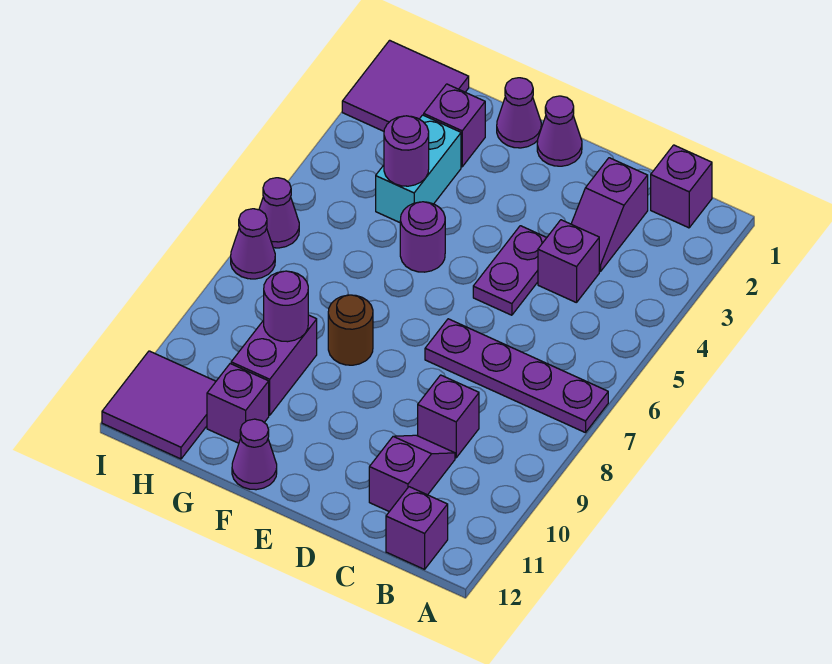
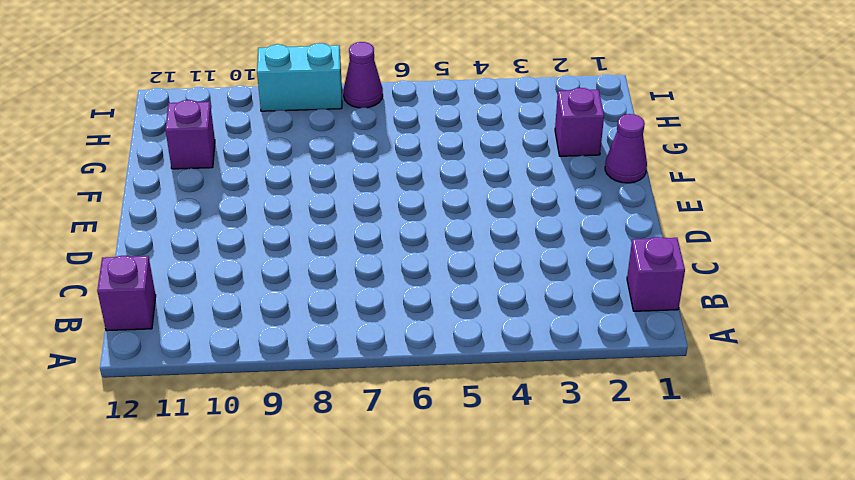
cyan 1x2 brick [257,43,342,111] -> cyan 1x2 brick moved to [376,115,461,222]
none -> purple 1x4 plate [425,319,608,433]
none -> purple 1x2 slope [571,158,648,272]
none -> purple 1x1 brick [538,220,599,303]

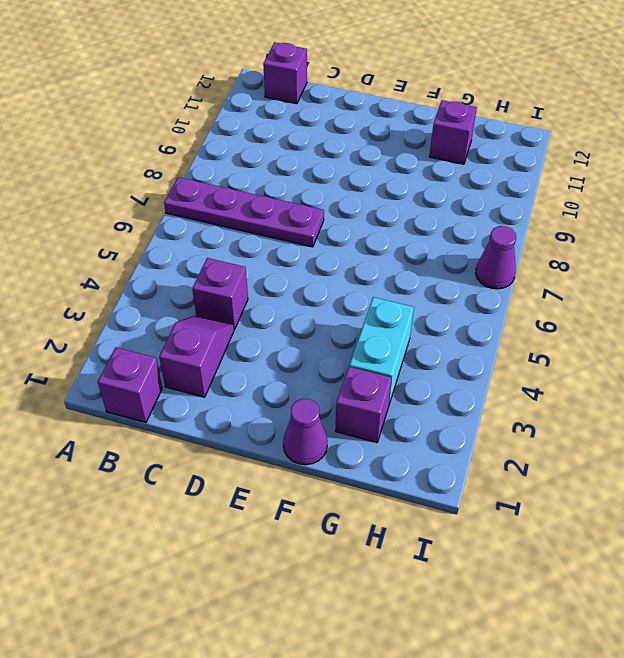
none -> purple 1x1 brick [418,375,479,458]
none -> purple 1x2 slope [369,435,455,512]
none -> purple 1x2 plate [473,226,547,315]

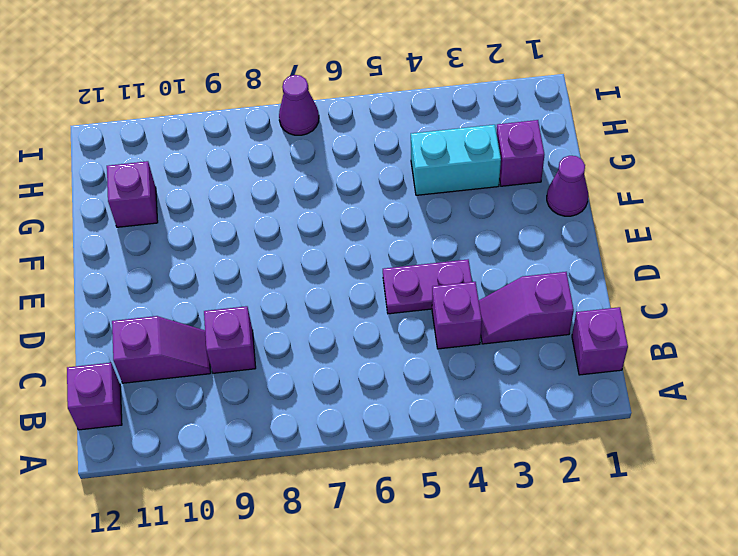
none -> purple 1x4 plate [425,319,608,433]
none -> purple 1x1 cone [537,96,582,166]
none -> purple 1x1 round brick [400,202,445,272]

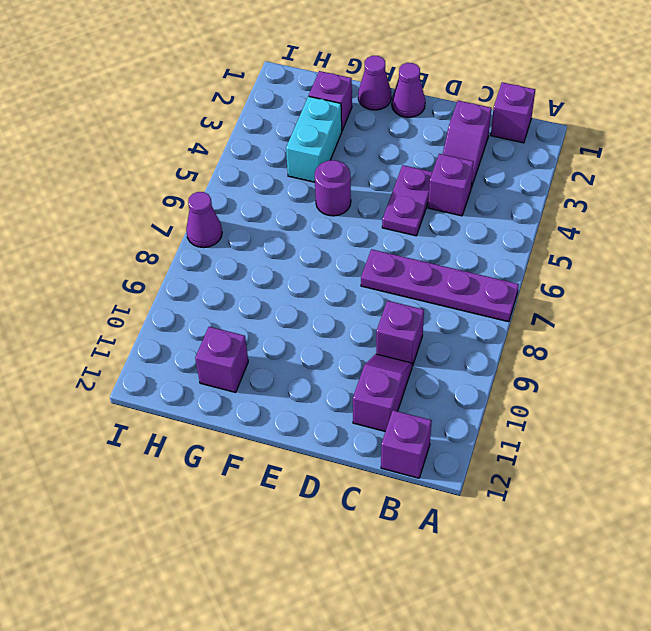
none -> brown 1x1 round brick [328,295,373,365]
none -> purple 1x1 cone [232,419,277,490]
none -> purple 1x2 brick [231,315,317,415]

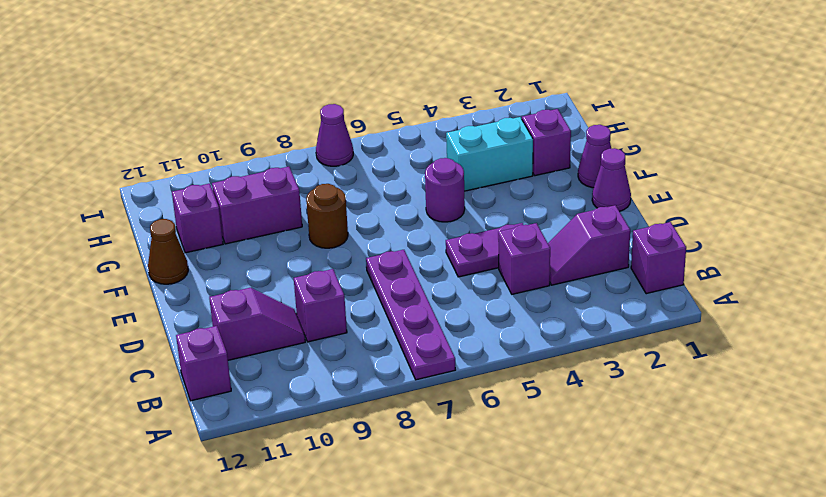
brown 1x1 cone [148,219,188,284] -> purple 1x1 cone [232,419,277,490]
none -> purple 2x2 tile [342,40,469,131]
none -> purple 2x2 tile [102,351,216,459]
none -> purple 1x1 cone [259,178,299,248]

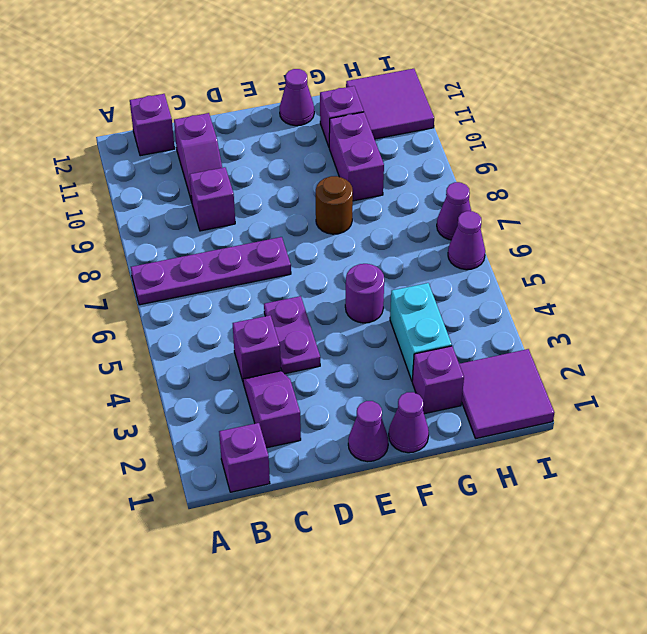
none -> purple 1x1 round brick [384,116,429,186]
none -> purple 1x1 round brick [264,271,308,342]

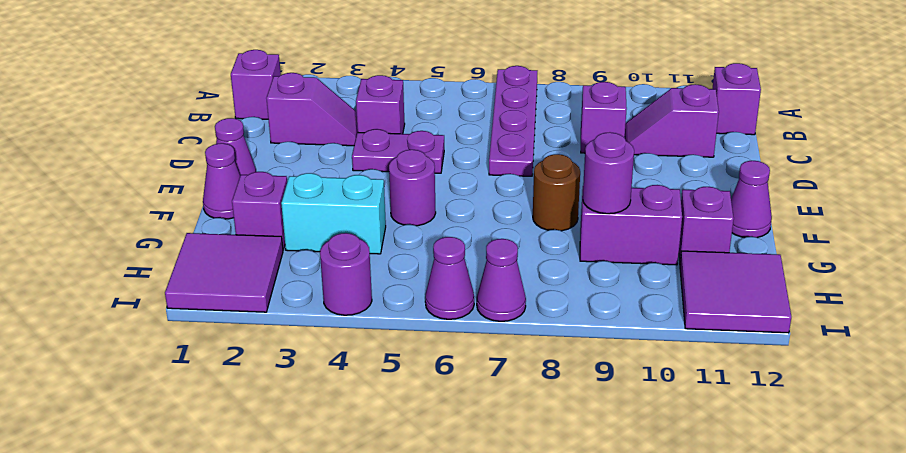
purple 1x1 round brick [320,233,372,315] -> purple 1x1 round brick moved to [384,116,429,186]

